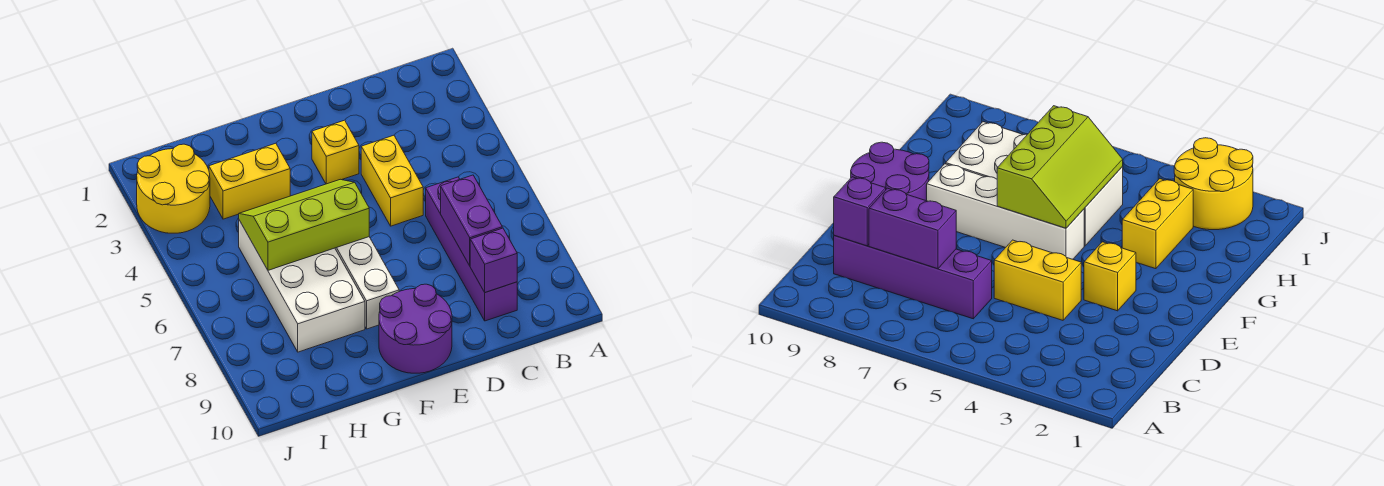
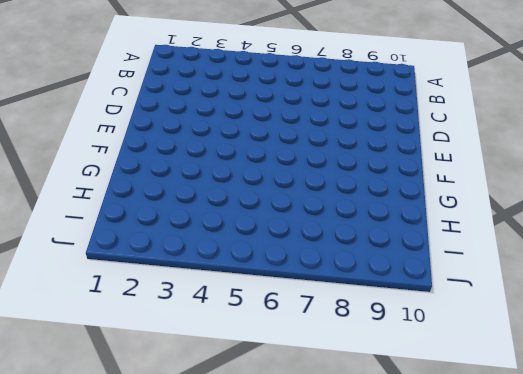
none -> purple 1x4 brick [426,177,517,321]
none -> yellow 1x2 brick [361,135,423,226]

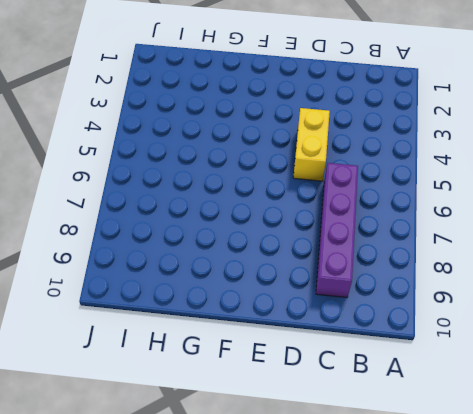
none -> yellow 1x1 brick [312,120,359,184]
none -> purple 2x2 round brick [379,284,452,373]

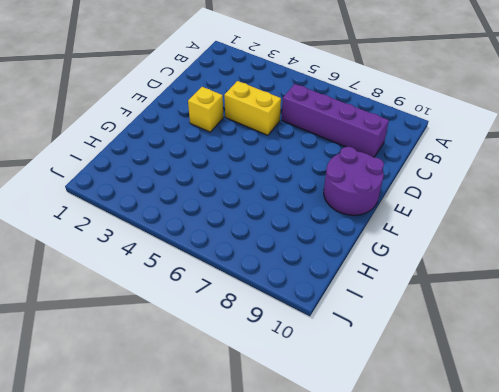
none -> white 1x4 brick [335,237,399,329]
none -> yellow 1x2 brick [209,143,290,219]

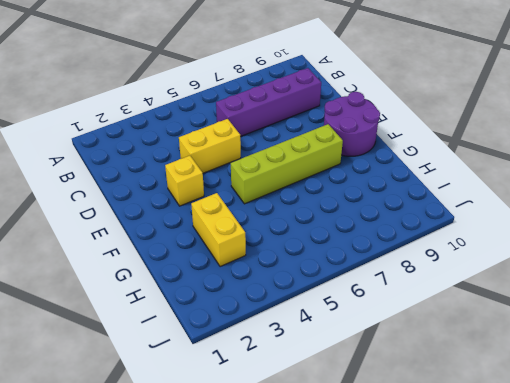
lime 1x4 brick [231,124,343,204] -> white 1x4 brick [335,237,399,329]
none -> white 2x4 brick [239,220,365,352]
none -> yellow 2x2 round brick [137,144,210,233]

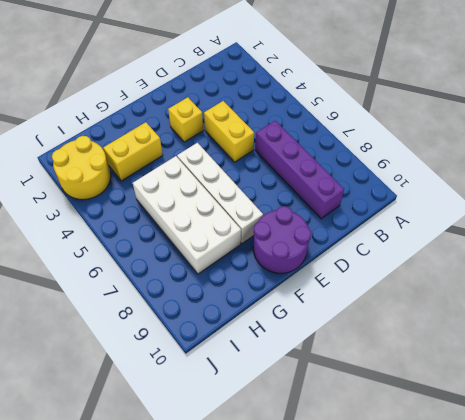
none -> purple 1x2 brick [441,175,502,266]
none -> purple 1x1 brick [470,228,517,292]

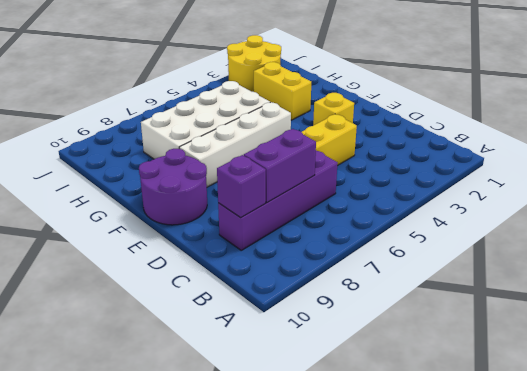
none -> lime 2x3 slope [239,179,369,270]

